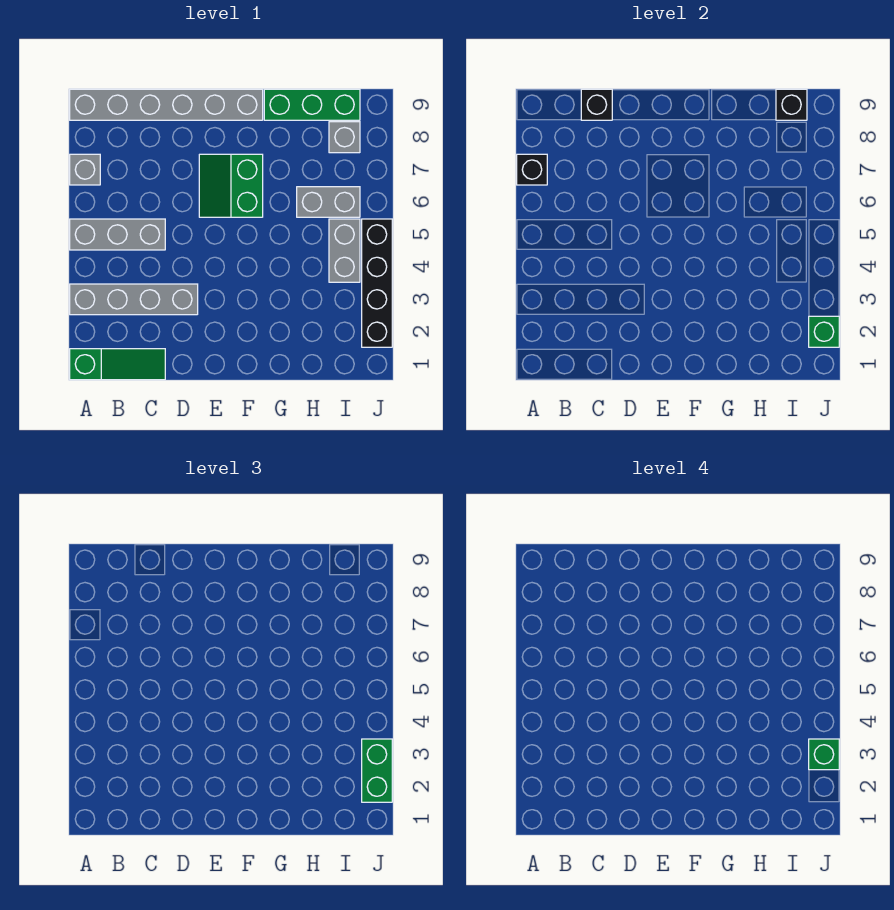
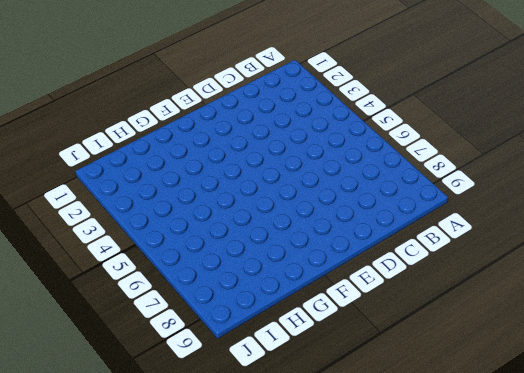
none -> green 1x3 slope [70,349,165,380]
none -> grey 1x4 brick [70,284,198,315]
none -> grey 1x3 brick [70,219,165,250]

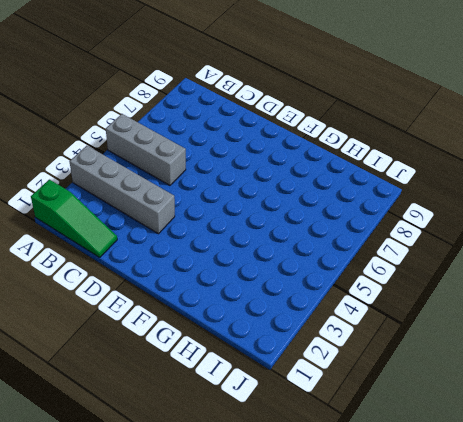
none -> grey 1x1 brick [70,154,100,185]
none -> grey 1x6 brick [70,89,263,120]
none -> green 2x2 slope [199,154,263,217]

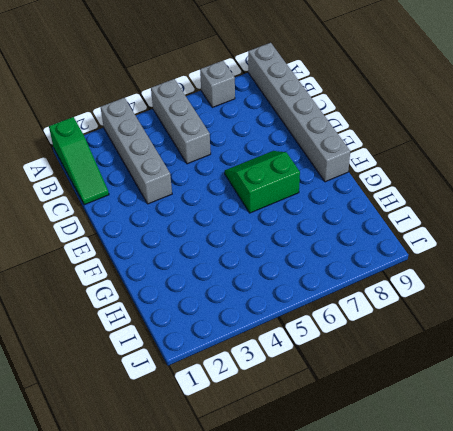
none -> green 1x3 brick [264,89,360,120]
none -> grey 1x2 brick [297,187,360,217]
none -> grey 1x2 brick [329,219,360,282]

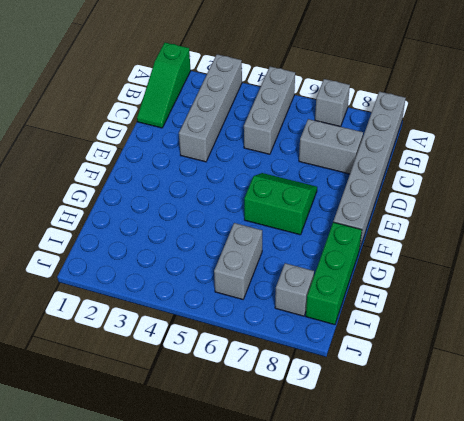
grey 1x2 brick [299,119,363,174] -> grey 1x2 brick moved to [329,219,360,282]
none -> black 1x4 brick [362,219,392,347]
none -> black 1x1 brick [517,154,547,185]
none -> black 1x1 brick [581,89,612,120]

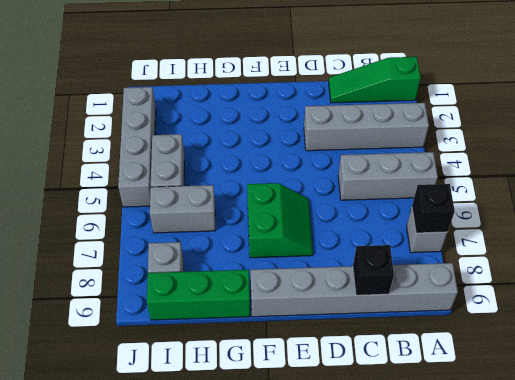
grey 1x4 brick [118,87,156,207] -> black 1x4 brick [362,219,392,347]
none -> black 1x1 brick [776,89,807,120]
none -> green 1x1 brick [809,316,839,347]
none -> green 1x2 brick [362,739,392,802]

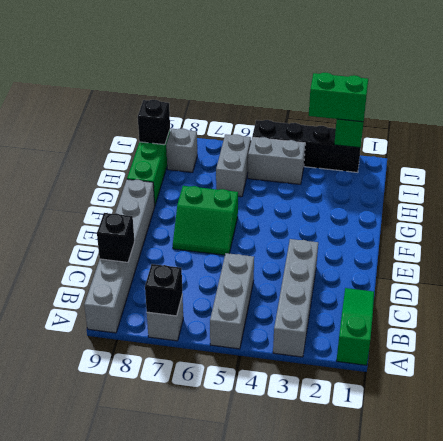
none -> green 1x1 brick [809,739,839,770]

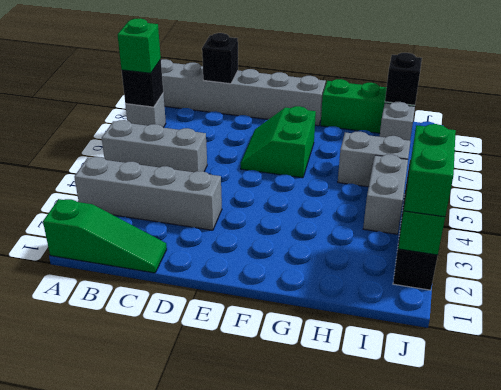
green 1x1 brick [117,18,161,73] -> green 1x1 brick moved to [809,739,839,770]

